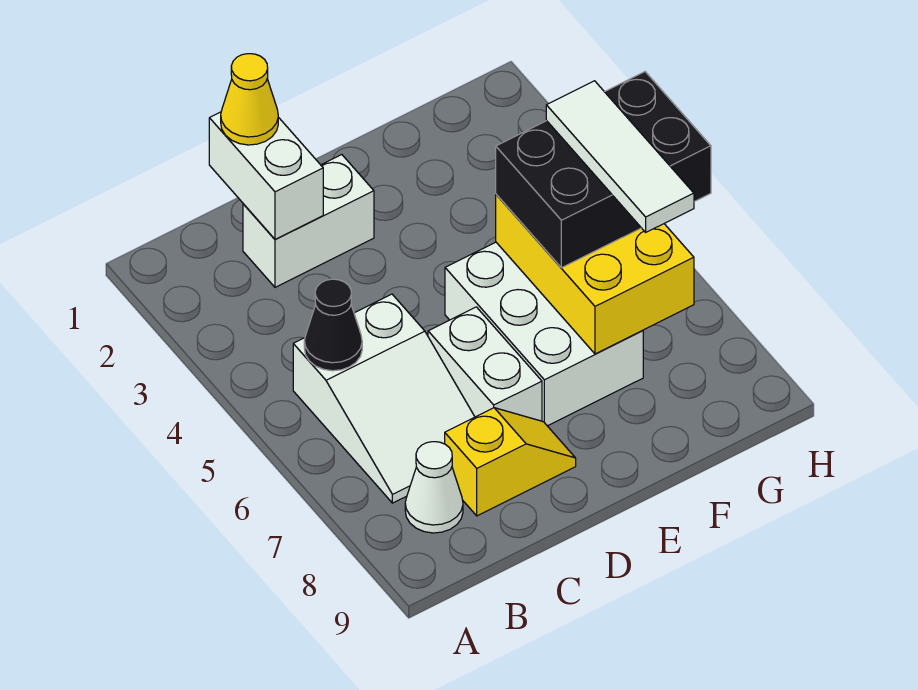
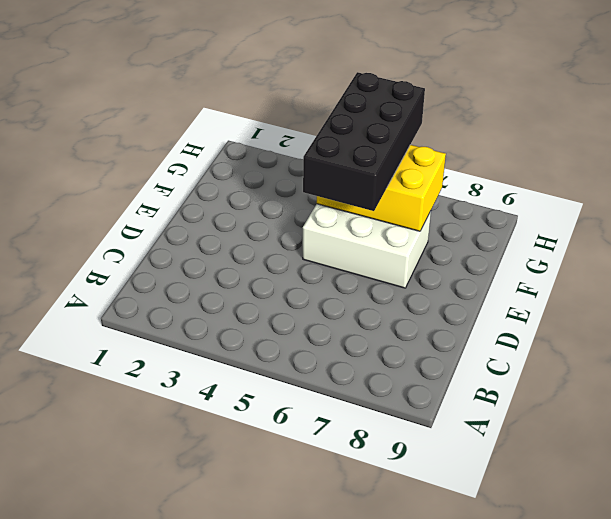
black 2x4 brick [303,72,425,211] -> black 2x3 brick [496,72,711,268]
none -> white 2x3 slope [293,294,475,503]
none -> white 1x1 cone [405,442,463,533]
none -> white 1x2 brick [243,155,374,287]

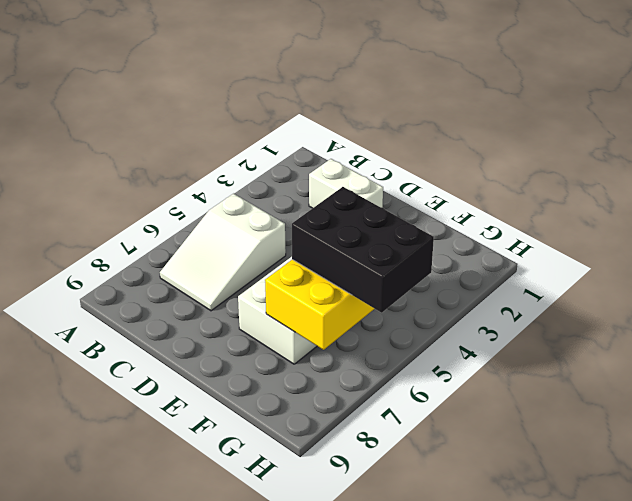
none -> white 1x1 cone [405,442,463,533]
none -> yellow 1x2 slope [445,408,576,516]
none -> white 1x2 brick [428,307,542,421]

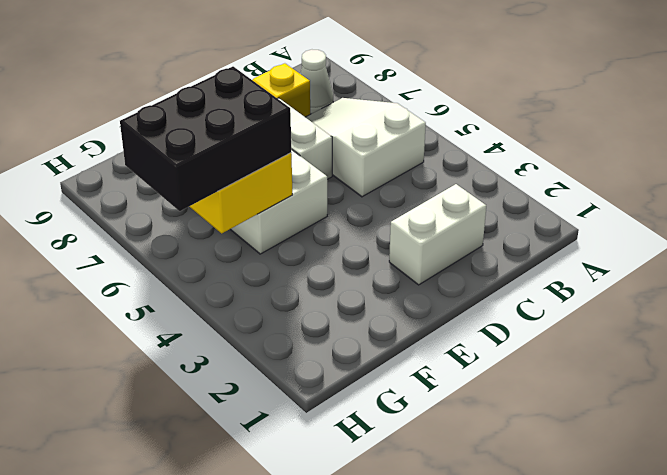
none -> black 1x1 cone [304,279,362,371]
none -> white 1x2 brick [209,112,323,240]
none -> yellow 1x1 cone [221,54,278,145]

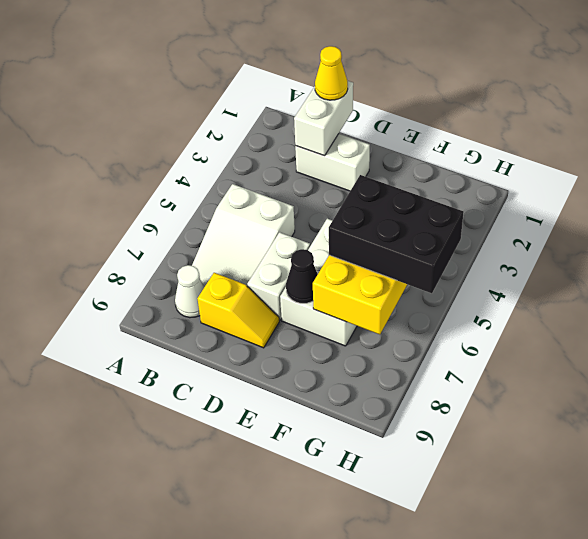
black 1x1 cone [286,249,318,303] -> black 1x1 cone moved to [304,279,362,371]
none -> white 1x3 tile [546,81,694,232]

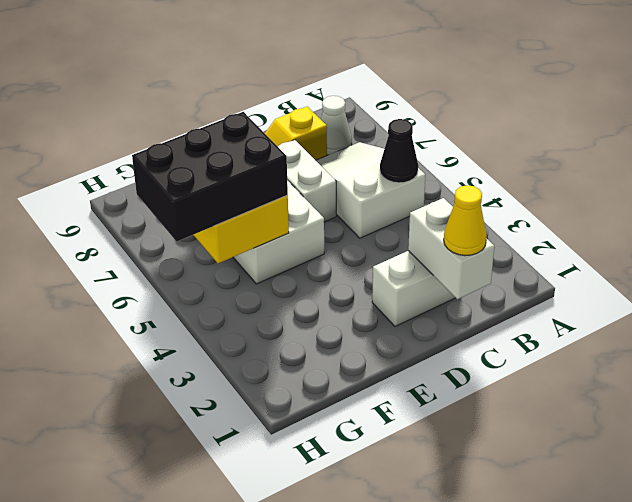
none -> white 1x3 tile [546,81,694,232]

